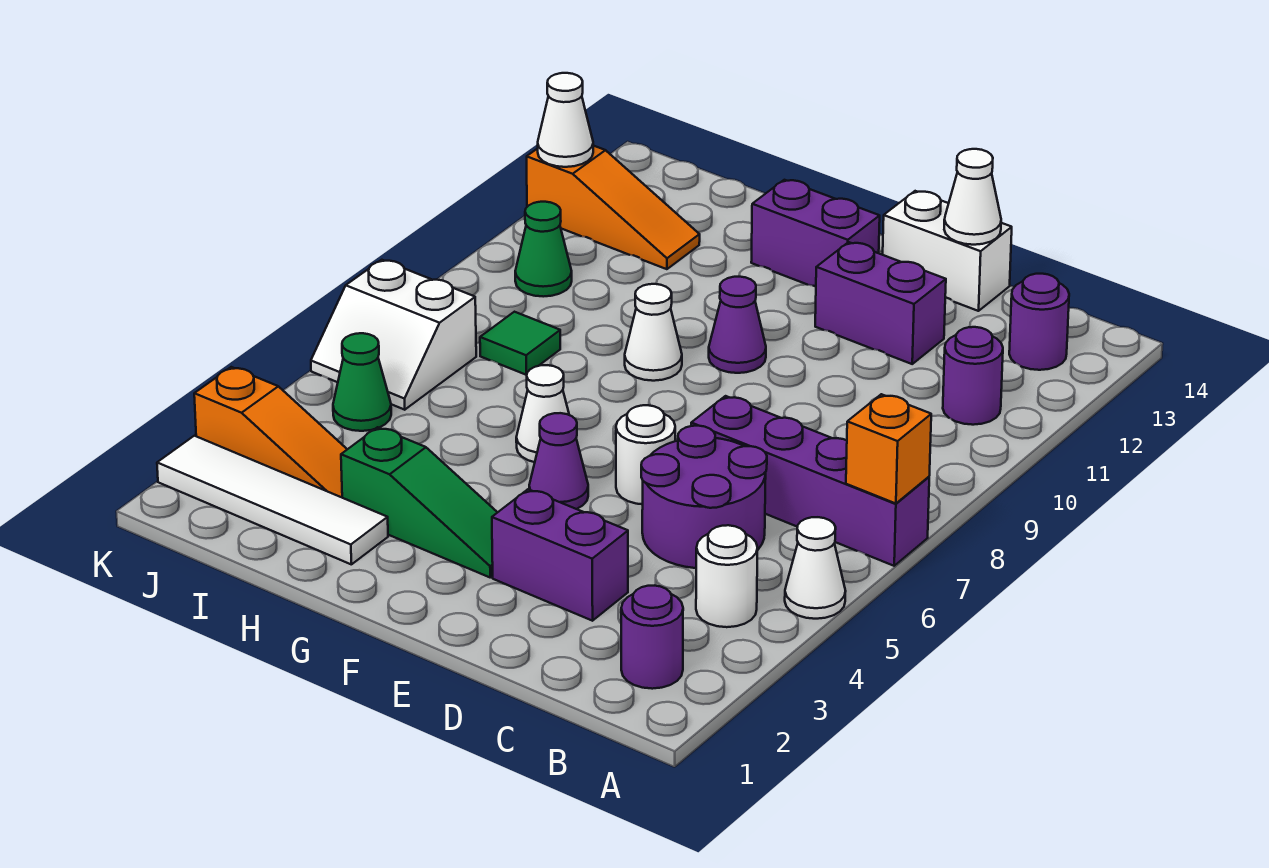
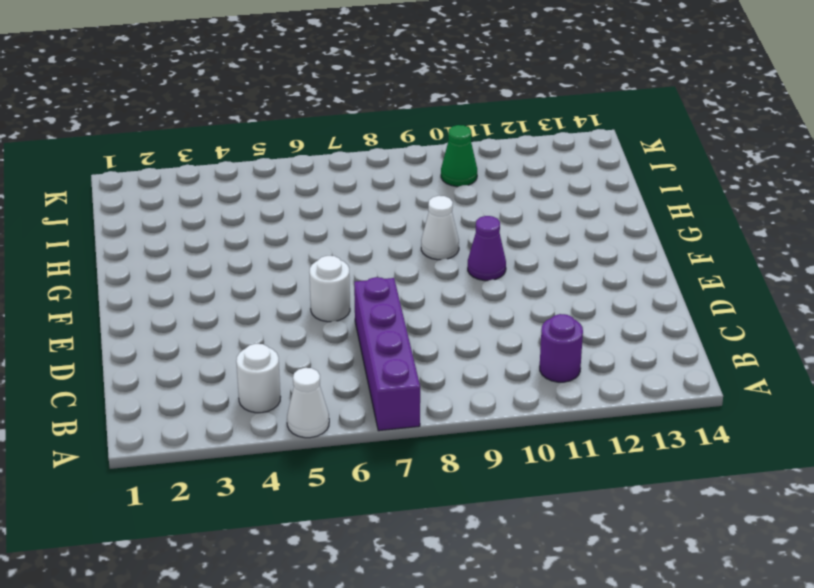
none -> purple 1x1 round brick [621,586,683,689]
none -> purple 1x1 round brick [1009,274,1069,370]
none -> purple 2x2 round brick [641,426,767,568]

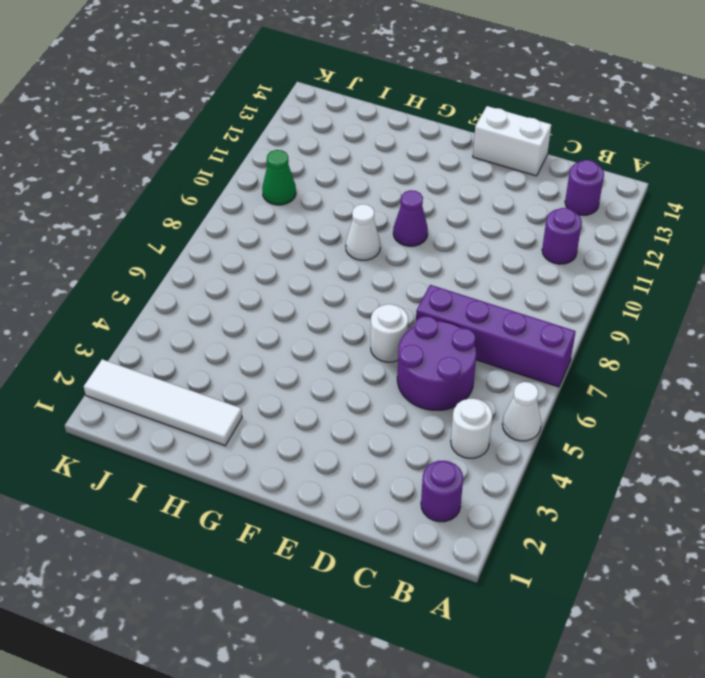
none -> purple 1x2 brick [492,489,628,621]
none -> purple 1x2 brick [815,242,946,364]
none -> green 1x3 slope [341,427,498,577]

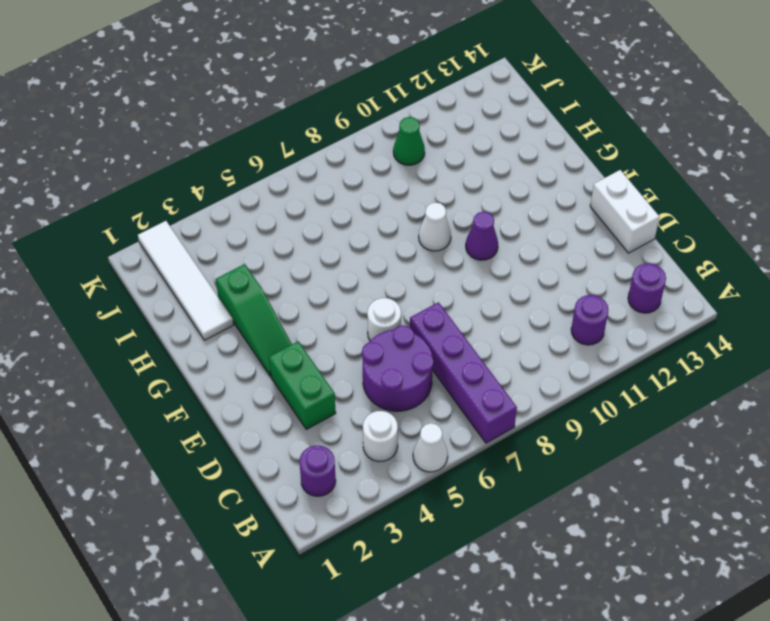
green 1x2 brick [269,341,336,429] -> purple 1x2 brick [492,489,628,621]
none -> purple 1x2 brick [815,242,946,364]
none -> purple 1x1 cone [529,413,588,509]
none -> purple 1x2 brick [751,180,880,287]

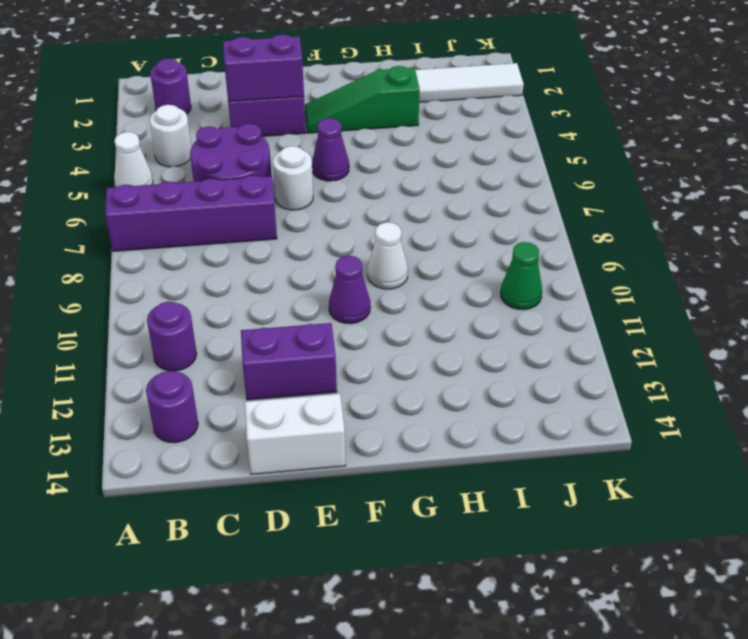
purple 1x2 brick [223,34,304,102] -> purple 1x2 brick moved to [751,180,880,287]
none -> white 1x1 cone [516,365,569,462]
none -> orange 1x3 slope [194,367,347,497]
none -> green 1x1 tile [480,312,560,375]

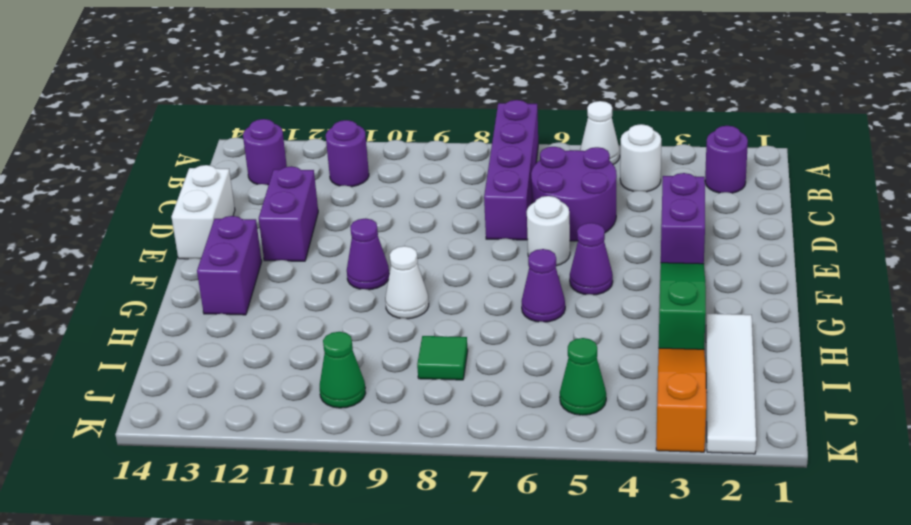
purple 1x1 cone [522,249,565,322] -> white 1x1 cone [516,365,569,462]
none -> orange 1x3 slope [527,146,700,269]
none -> white 2x2 slope [311,260,476,410]
none -> orange 1x1 brick [846,394,931,504]

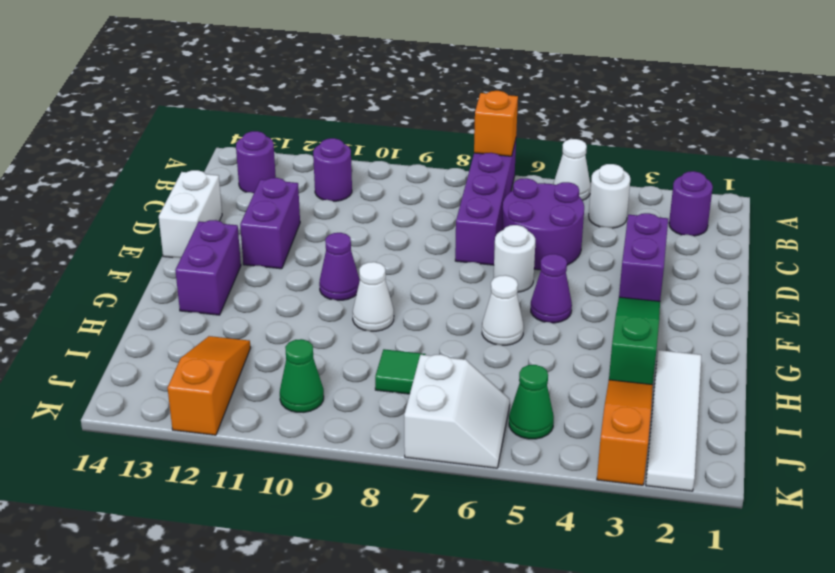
none -> white 1x1 cone [944,149,1001,245]
none -> white 1x1 cone [538,73,593,167]

